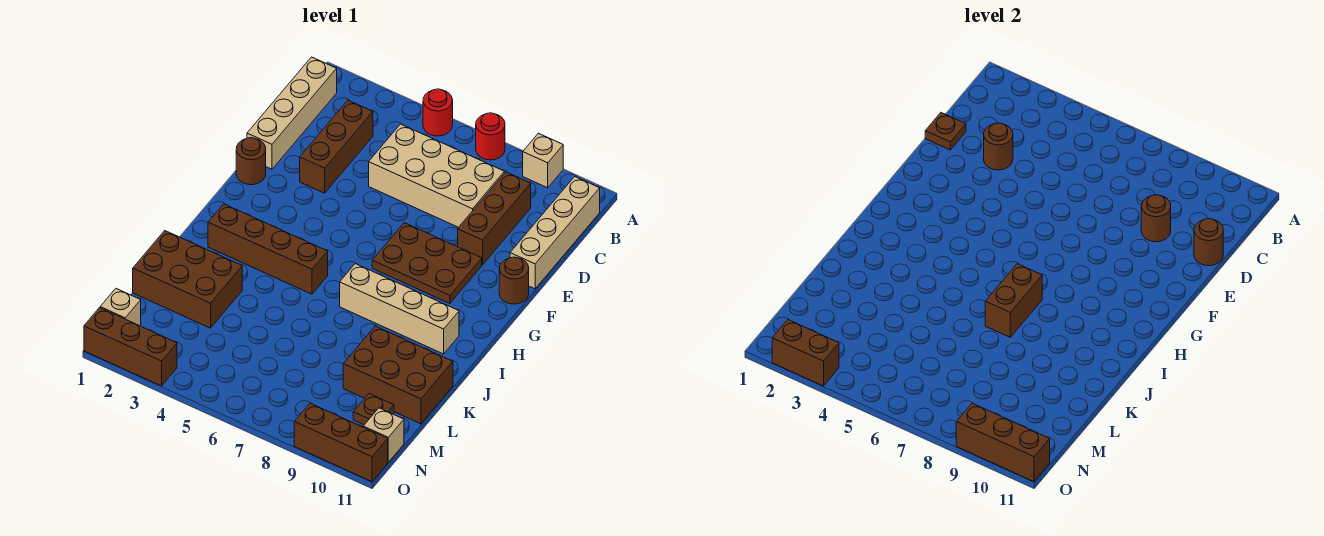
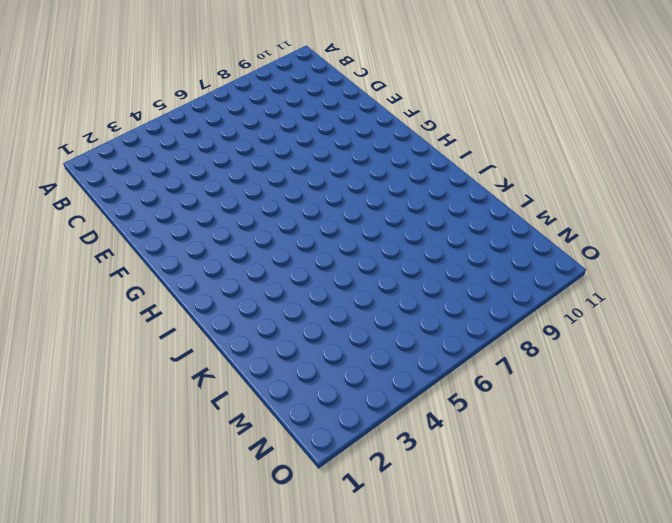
none -> red 1x1 round brick [423,89,453,136]
none -> red 1x1 round brick [476,113,505,160]
none -> tan 1x1 brick [523,133,563,188]

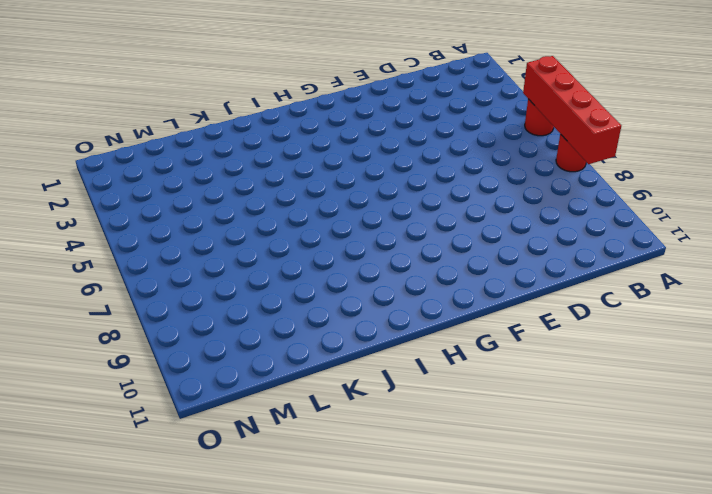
red 1x4 brick [523,56,621,164] -> none
none -> tan 1x1 brick [523,133,563,188]
none -> tan 1x4 brick [247,57,337,169]
none -> tan 1x4 brick [510,177,600,289]

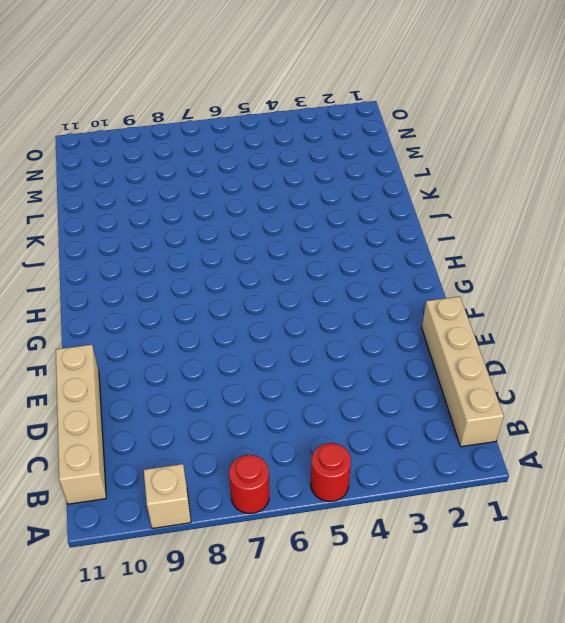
none -> brown 1x3 brick [300,100,373,193]
none -> tan 2x4 brick [369,124,504,227]
none -> brown 1x3 brick [458,172,531,265]

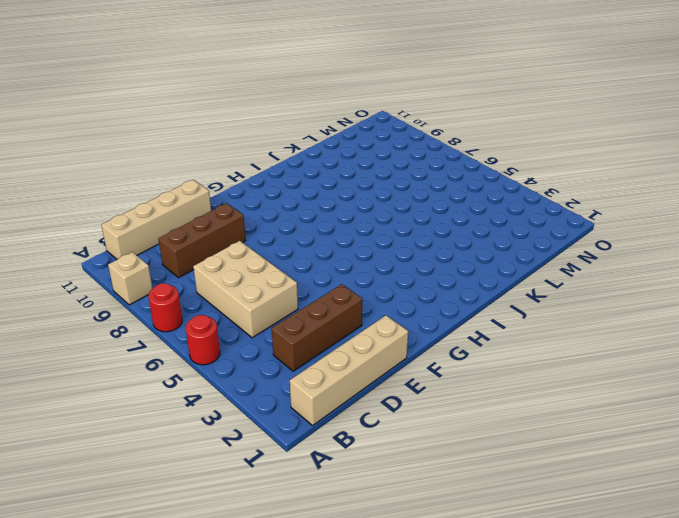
tan 2x3 brick [193,241,298,338] -> tan 2x4 brick [369,124,504,227]
none -> brown 1x1 round brick [236,138,266,185]
none -> brown 2x3 plate [372,223,482,303]
none -> brown 1x1 round brick [499,257,529,304]

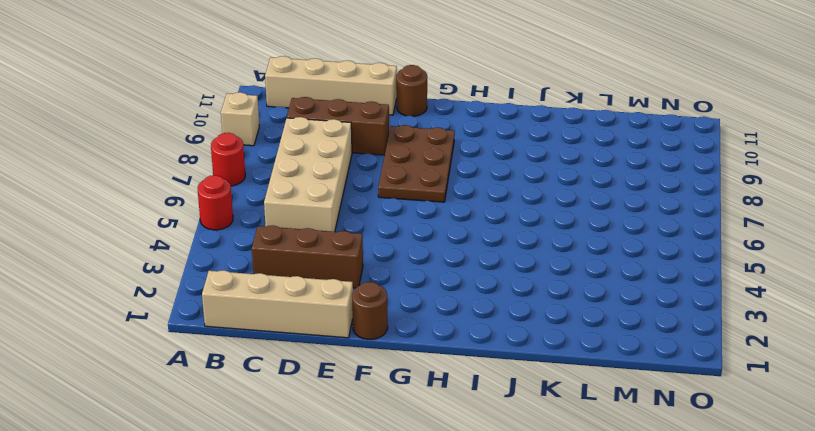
none -> brown 1x4 brick [208,204,328,294]
none -> tan 1x4 brick [340,264,459,354]
none -> brown 2x3 brick [133,231,242,328]

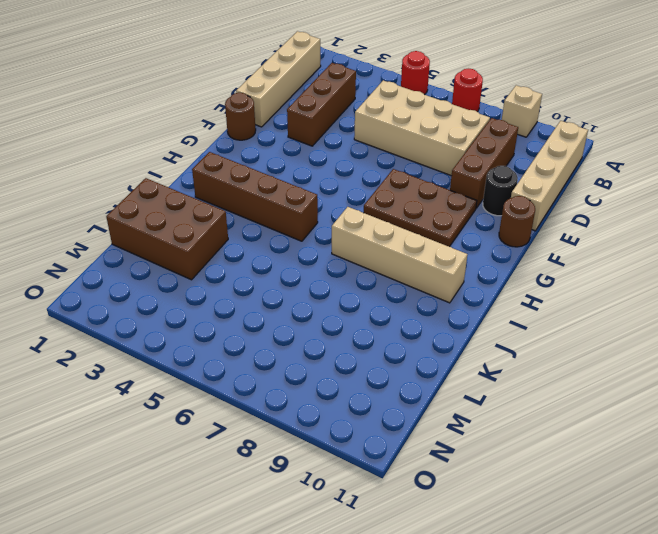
black 1x1 round brick [483,166,518,216] -> none
none -> brown 2x3 brick [343,326,453,424]
none -> brown 1x1 plate [353,394,394,425]
none -> tan 1x1 brick [100,289,141,326]

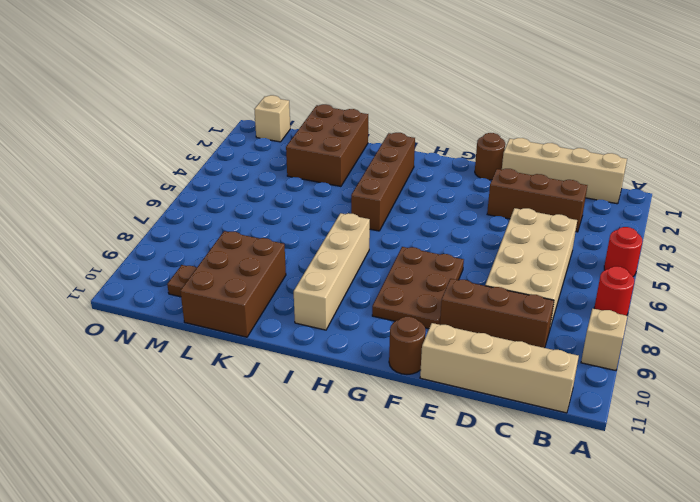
none -> tan 1x1 brick [363,408,404,462]
none -> brown 1x3 brick [84,308,177,386]
none -> brown 1x3 brick [294,403,388,482]

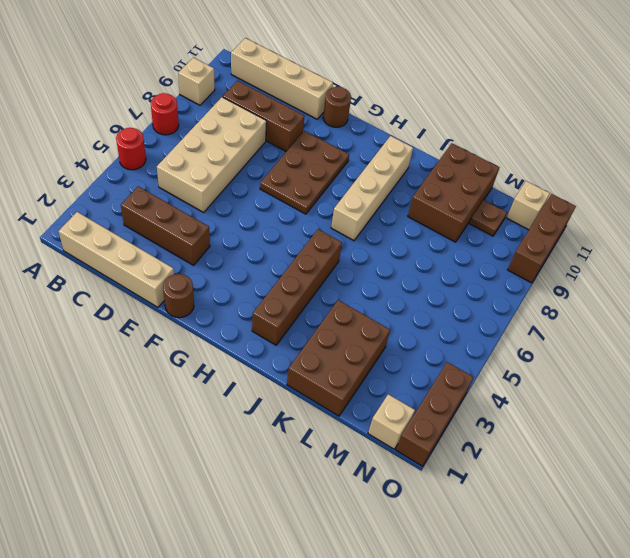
none -> brown 1x1 plate [925,113,966,150]
none -> brown 1x1 round brick [984,123,1013,170]
none -> brown 1x1 round brick [1141,195,1171,242]

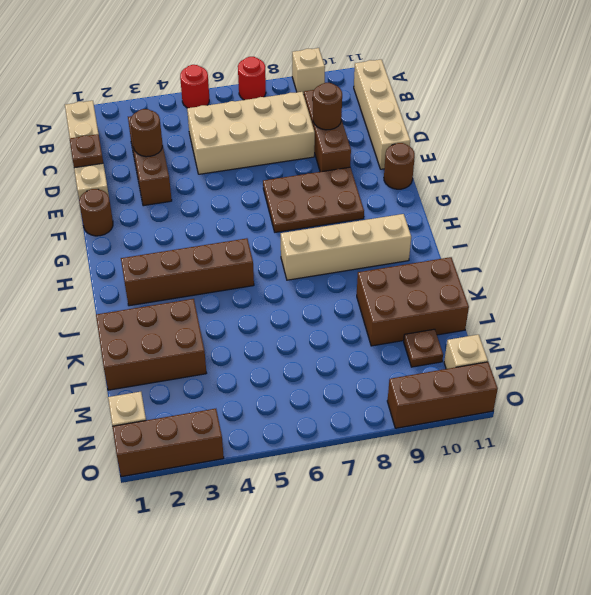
none -> brown 1x1 round brick [1194,219,1223,266]
none -> brown 1x2 brick [985,264,1042,337]
none -> brown 1x2 brick [772,320,839,386]

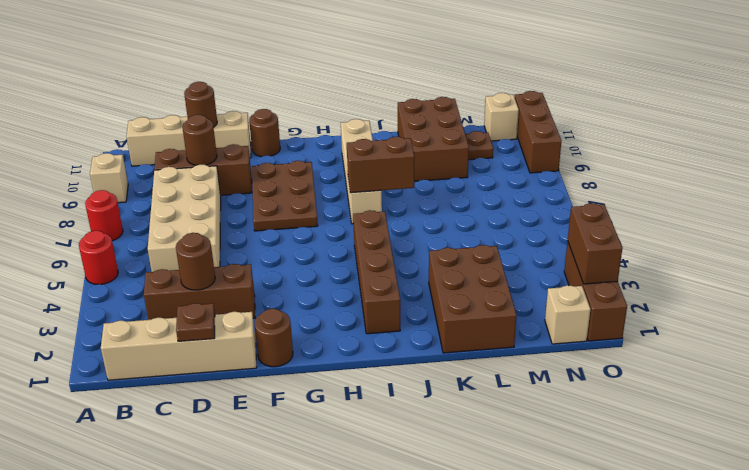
none -> brown 1x3 brick [956,403,1050,482]

